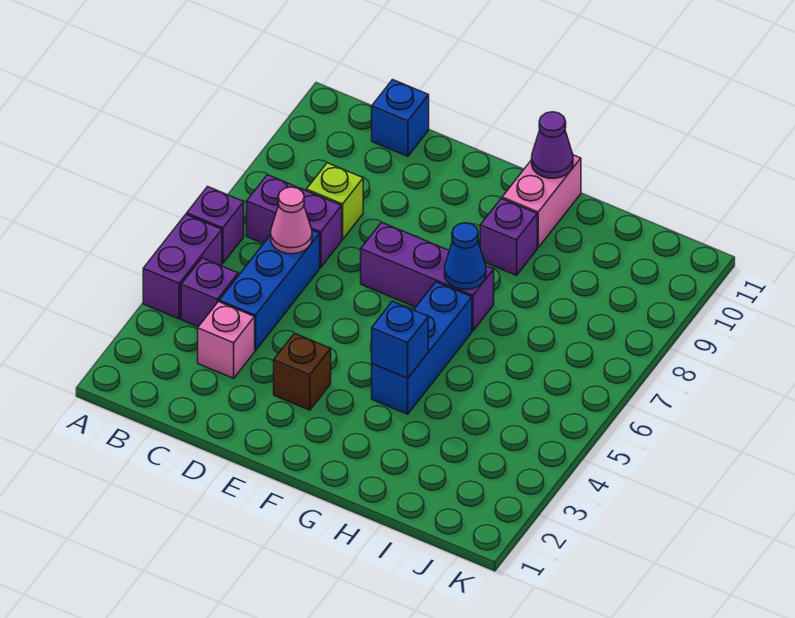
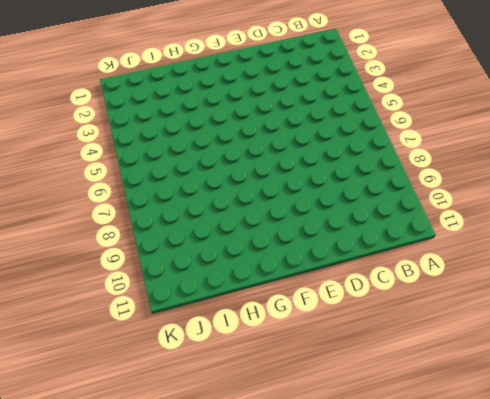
none -> purple 1x2 brick [143,214,222,319]
none -> purple 1x1 brick [187,187,244,263]
none -> purple 1x1 brick [181,258,238,327]

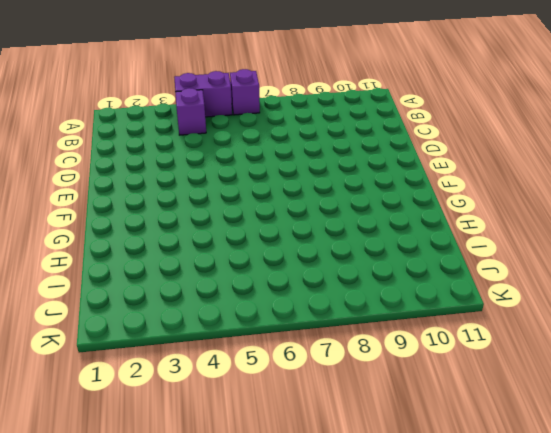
none -> purple 1x2 brick [247,175,342,267]
none -> pink 1x1 brick [198,302,255,378]
none -> blue 1x3 brick [219,230,320,351]

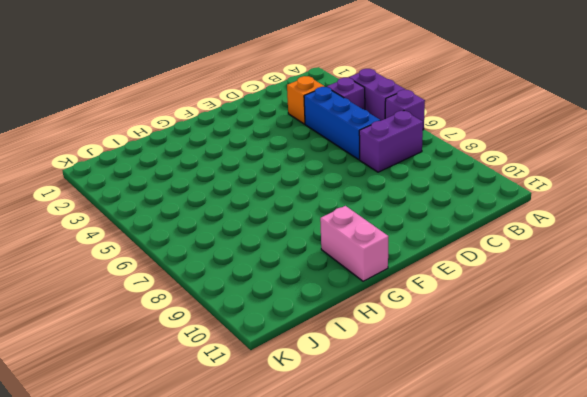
orange 1x1 brick [287,76,325,124] -> pink 1x1 brick [198,302,255,378]
none -> lime 1x1 brick [306,163,363,240]
none -> blue 1x1 brick [372,80,429,156]
none -> brown 1x1 brick [274,333,331,410]

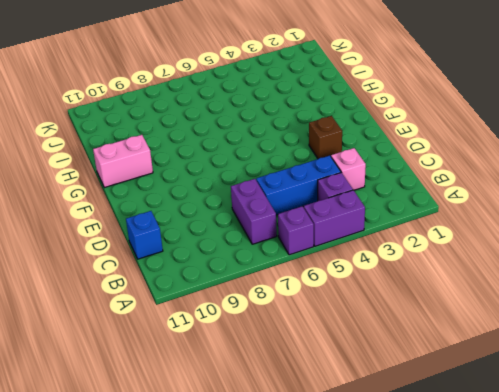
none -> lime 1x1 brick [306,163,363,240]
none -> purple 1x3 brick [361,222,494,331]
none -> blue 1x3 brick [372,282,472,414]

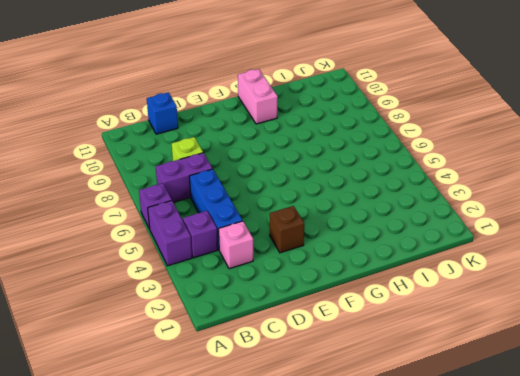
none -> purple 1x3 brick [361,222,494,331]
none -> blue 1x3 brick [372,282,472,414]
none -> purple 1x1 brick [480,199,537,275]

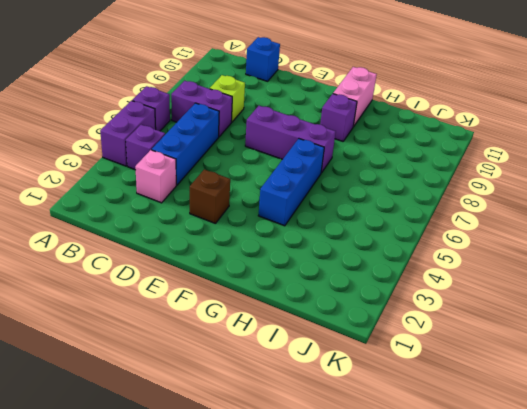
none -> pink 1x1 cone [271,187,312,254]
none -> blue 1x1 brick [372,301,428,378]
none -> blue 1x1 cone [445,223,486,290]

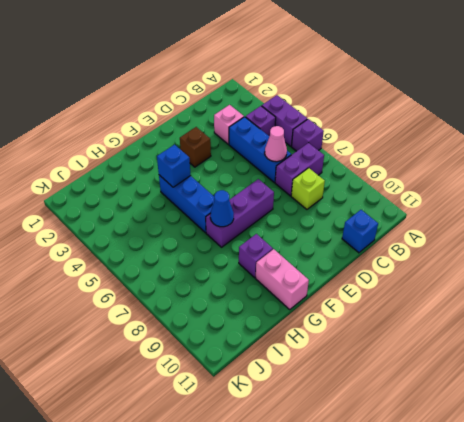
none -> purple 1x1 cone [532,112,573,178]

